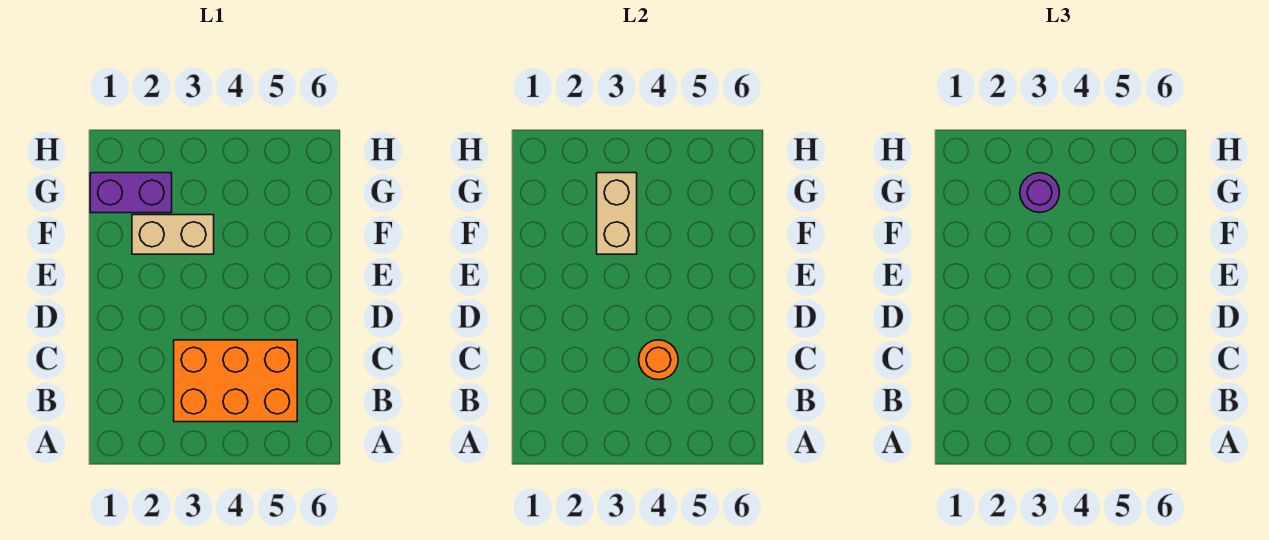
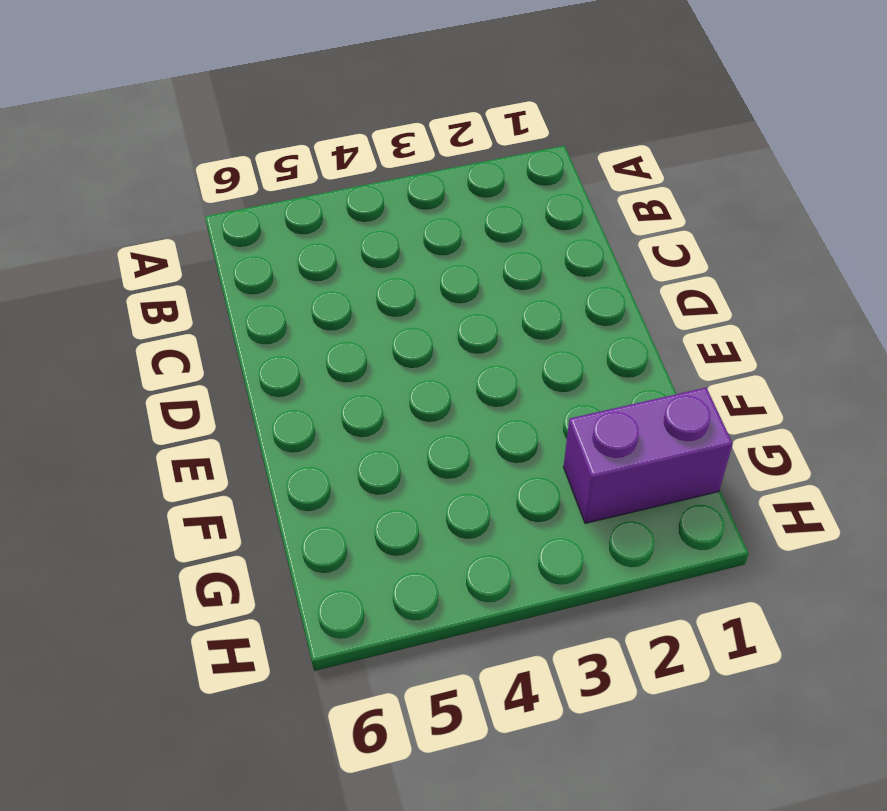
none -> orange 2x3 brick [174,340,297,422]
none -> tan 1x2 brick [132,215,214,254]

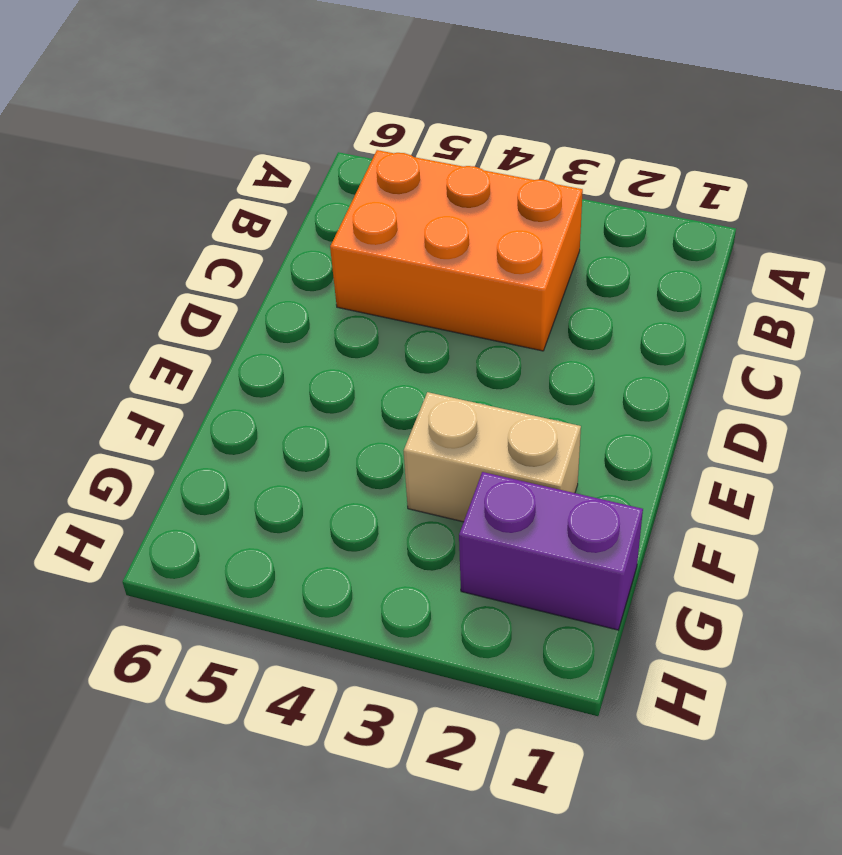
none -> orange 1x1 round brick [639,340,678,380]
none -> tan 1x2 brick [597,173,637,254]

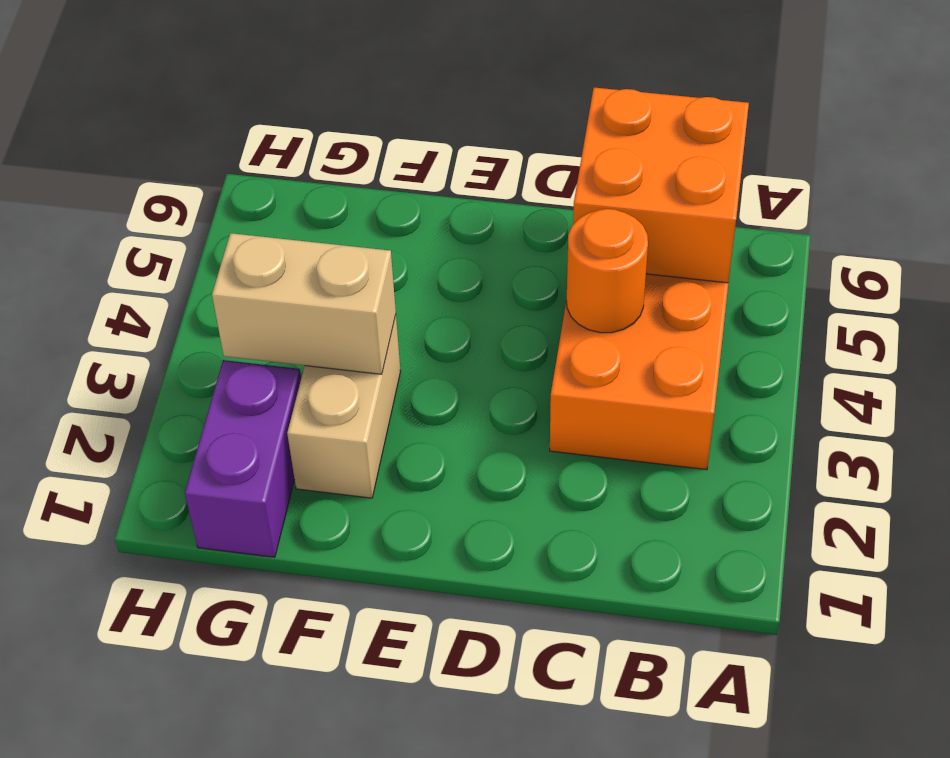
orange 2x2 brick [573,88,749,283] -> none
none -> purple 1x1 round brick [1020,173,1060,212]

